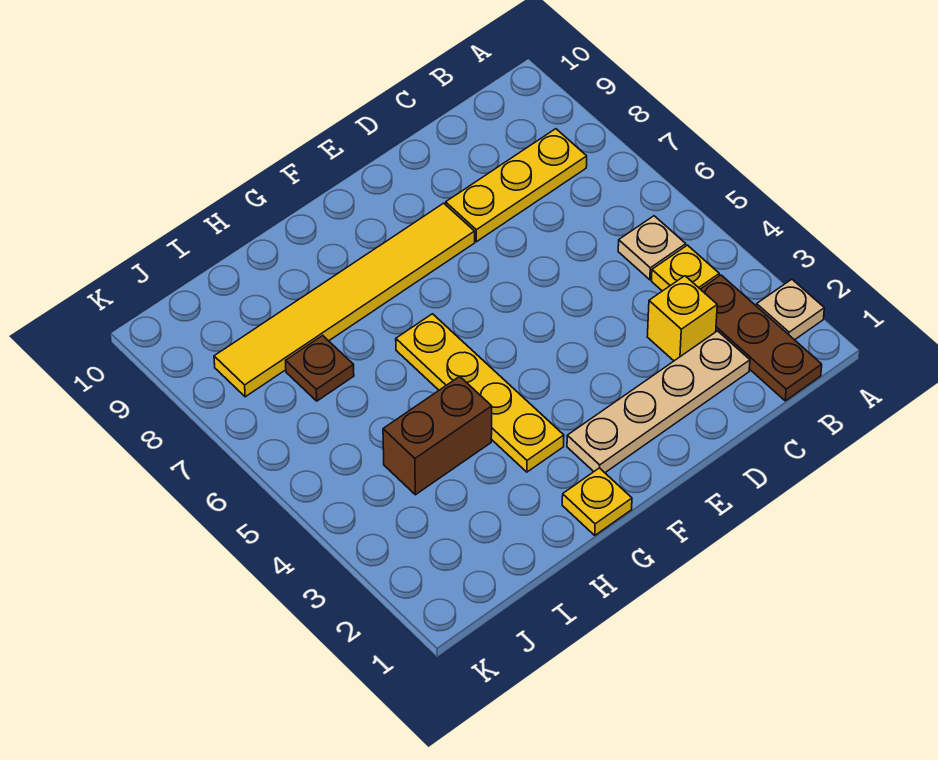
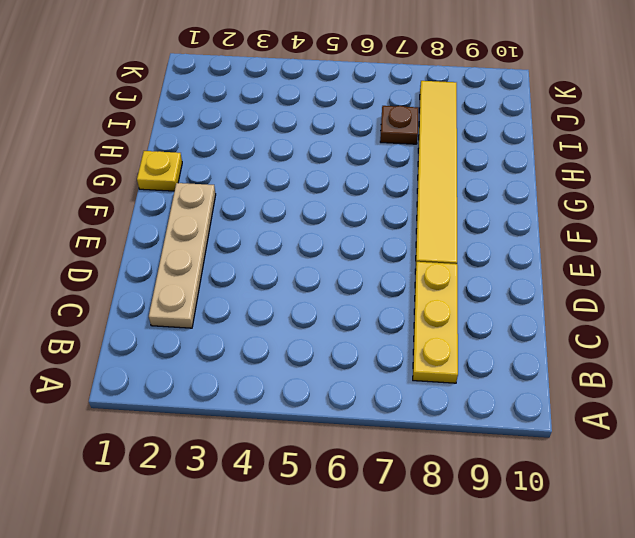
none -> tan 1x1 plate [757,279,824,340]
none -> brown 1x3 plate [701,275,822,401]
none -> yellow 1x1 plate [651,245,719,291]

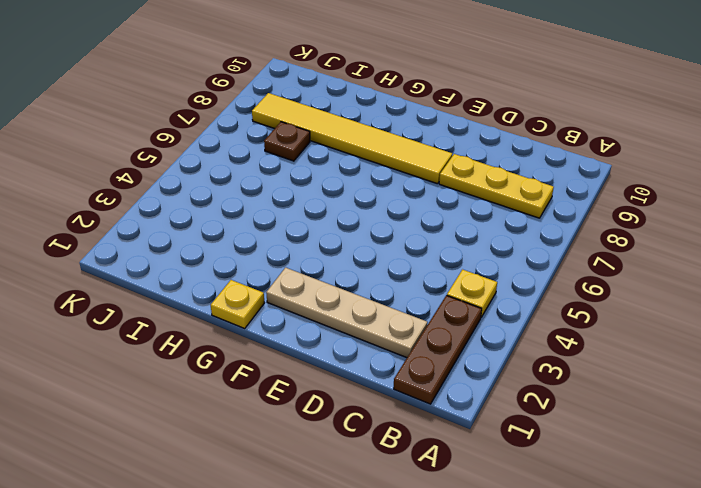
none -> tan 1x1 plate [757,279,824,340]
none -> tan 1x1 plate [618,216,686,280]
none -> yellow 1x1 brick [647,276,717,361]

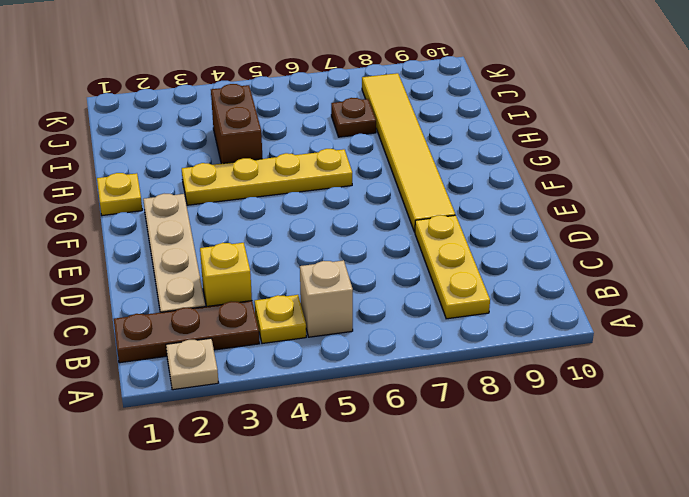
tan 1x1 brick [300,260,353,337] -> tan 1x1 plate [618,216,686,280]

